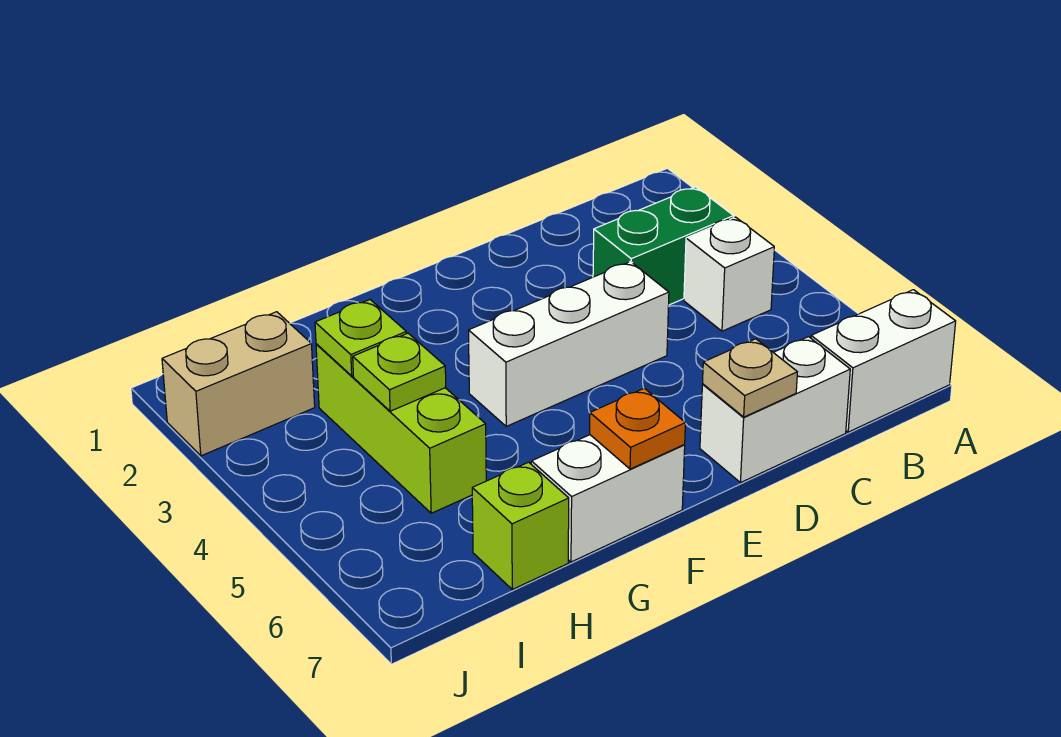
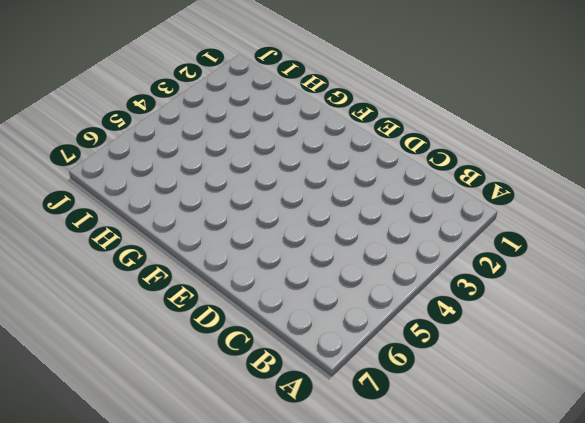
none -> white 1x2 brick [811,290,956,432]
none -> green 1x2 brick [593,187,734,305]
none -> white 1x1 brick [684,217,774,331]

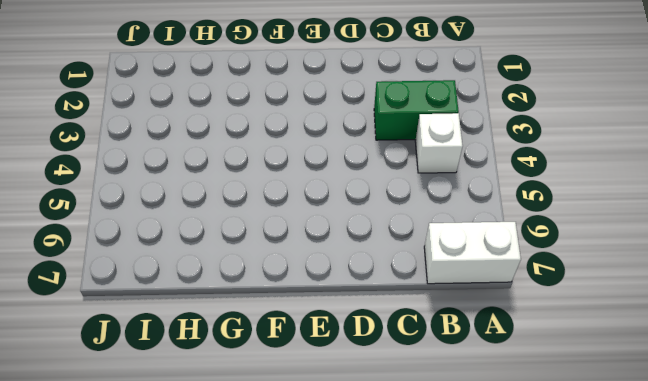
none -> white 1x2 brick [700,337,850,483]
none -> white 1x3 brick [468,262,669,426]
none -> white 1x2 brick [531,435,685,562]

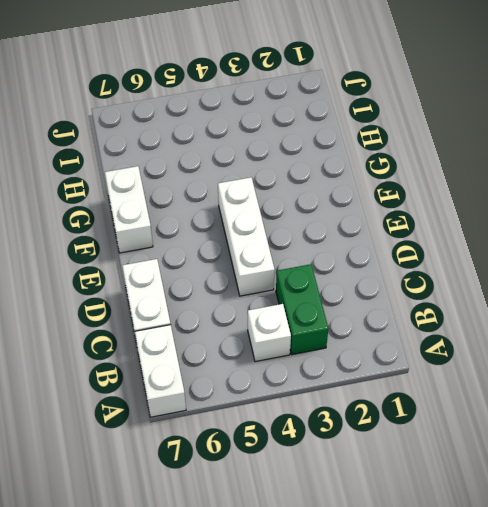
none -> lime 1x3 brick [316,344,486,513]
none -> lime 1x1 brick [472,462,569,589]
none -> tan 1x2 brick [162,312,315,456]

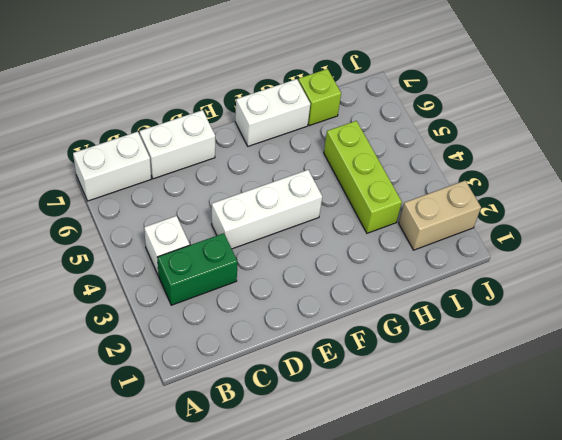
none -> tan 1x1 plate [703,339,797,417]
none -> orange 1x1 plate [590,388,685,469]
none -> lime 1x1 plate [315,300,406,376]

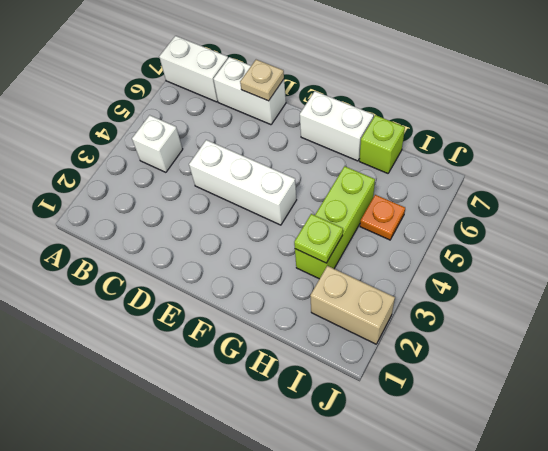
orange 1x1 plate [360,195,405,240] -> orange 1x1 plate moved to [590,388,685,469]
none -> green 1x2 brick [593,187,734,305]
none -> lime 1x1 plate [353,333,446,411]

